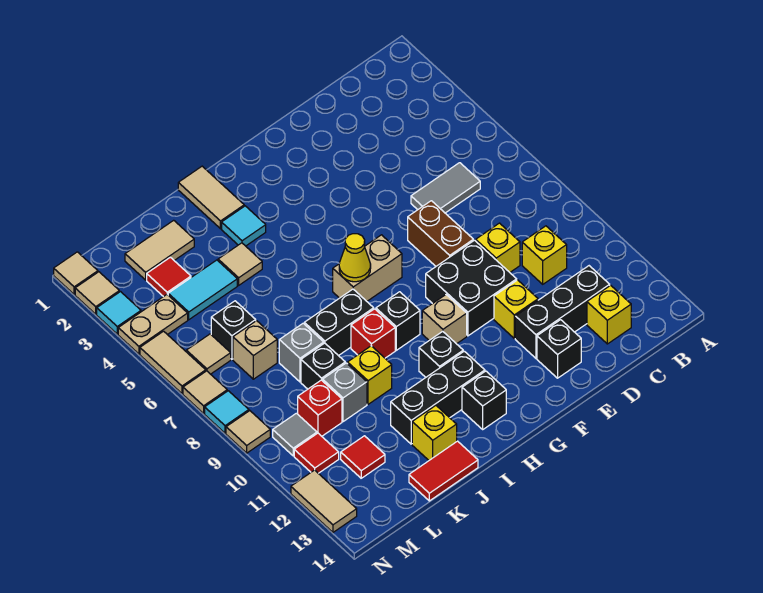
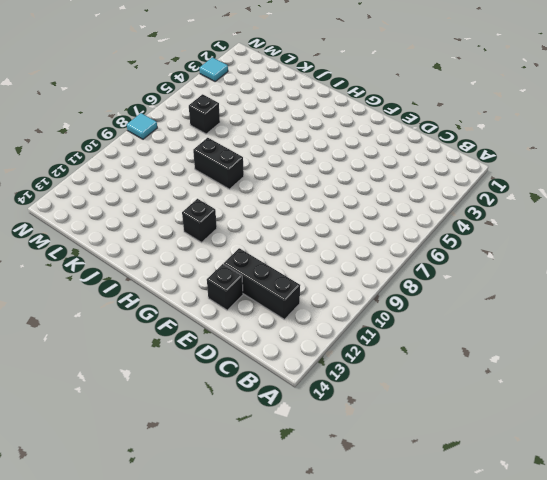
none -> grey 1x2 tile [411,163,480,213]
none -> yellow 1x1 brick [522,226,567,284]
none -> yellow 1x1 brick [587,285,631,344]
none -> yellow 1x1 brick [476,223,520,272]

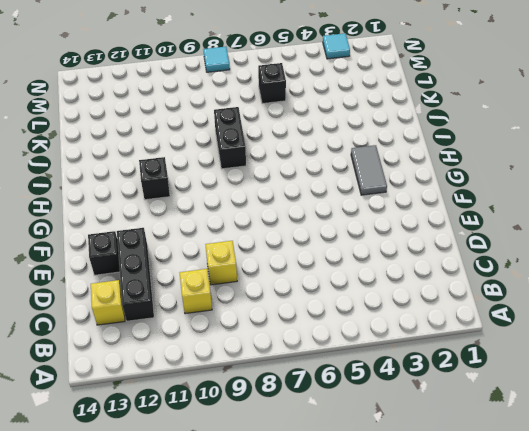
grey 1x2 tile [351,145,387,195] -> grey 1x2 tile moved to [411,163,480,213]
none -> brown 1x2 brick [408,201,473,266]
none -> black 2x2 brick [426,240,517,336]
none -> yellow 1x1 brick [494,280,538,339]
none -> tan 1x2 brick [333,235,402,301]

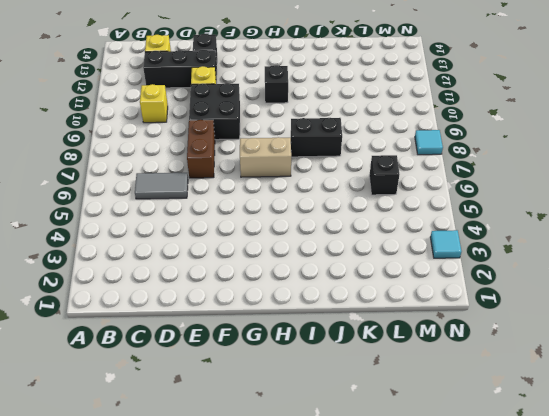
none -> yellow 1x1 brick [476,223,520,272]
none -> tan 1x1 brick [422,295,467,344]
none -> black 1x1 brick [376,292,420,350]
none -> black 1x3 brick [391,351,485,444]

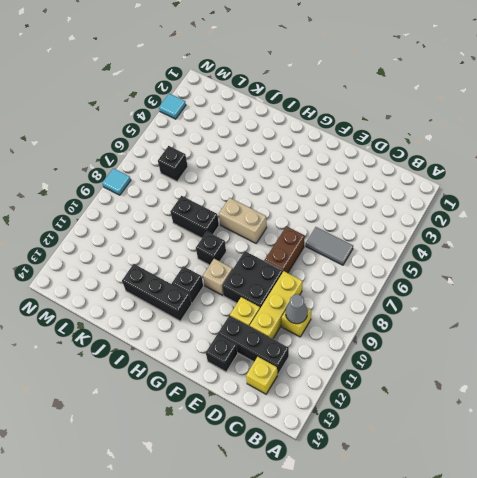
grey 1x1 cone [286,294,308,324] -> none
yellow 1x3 brick [250,271,302,339] -> yellow 1x1 brick [476,223,520,272]
none -> black 1x1 brick [462,371,506,429]
none -> tan 1x2 tile [178,166,244,229]
none -> cyan 1x1 tile [222,206,266,246]
none -> red 1x1 brick [351,309,395,358]

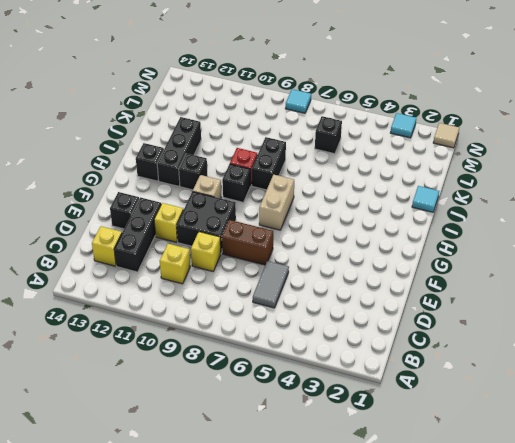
cyan 1x1 tile [412,186,439,212] -> cyan 1x1 tile moved to [222,206,266,246]
none -> tan 1x2 tile [178,166,244,229]
none -> tan 1x1 tile [218,243,262,285]
none -> yellow 1x1 brick [348,346,392,404]
none -> yellow 1x1 brick [412,406,457,460]

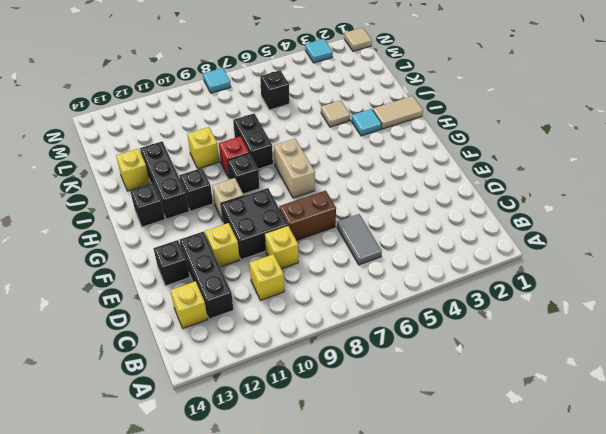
none -> red 1x2 tile [409,441,478,501]
none -> tan 1x2 tile [125,220,194,280]
none -> cyan 1x2 tile [168,260,237,320]
none -> grey 1x1 brick [279,323,324,382]

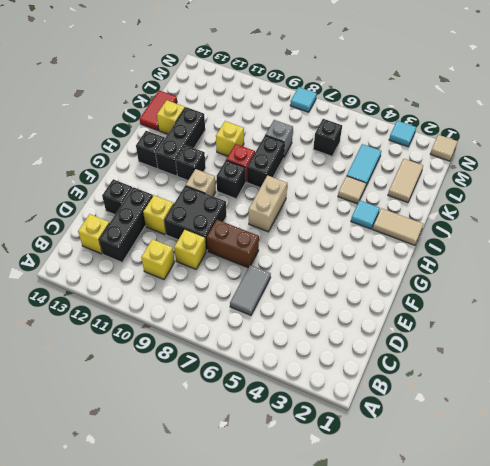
none -> black 1x1 brick [301,343,345,389]
none -> grey 1x1 brick [323,363,367,422]
none -> red 1x1 tile [147,257,191,297]
none -> tan 1x1 brick [233,321,277,379]

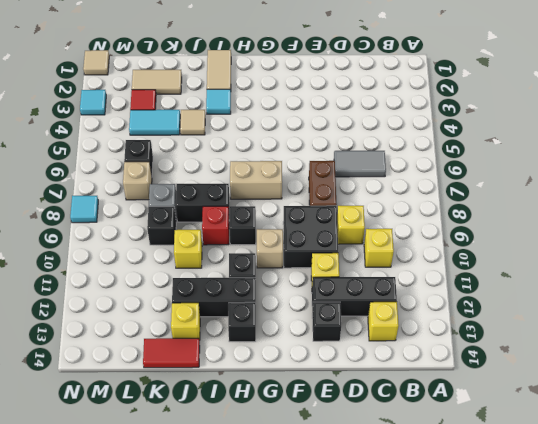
none -> grey 1x1 brick [323,363,367,422]
none -> red 1x1 brick [298,380,342,436]
none -> red 1x1 tile [341,436,385,478]
none -> tan 1x2 plate [118,294,188,354]

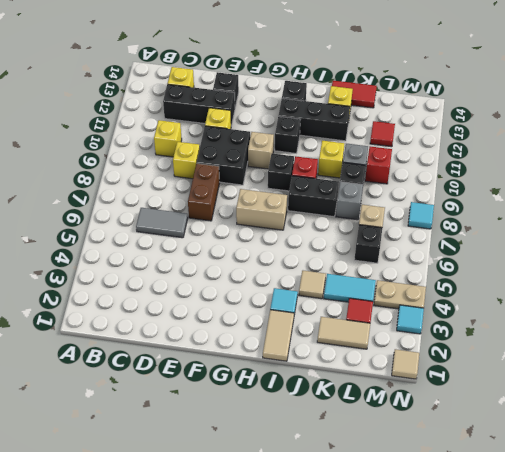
none -> tan 1x1 tile [186,334,231,374]
none -> grey 1x1 tile [273,413,317,456]
none -> red 1x1 tile [294,433,339,473]
none -> tan 1x1 tile [75,272,119,314]

